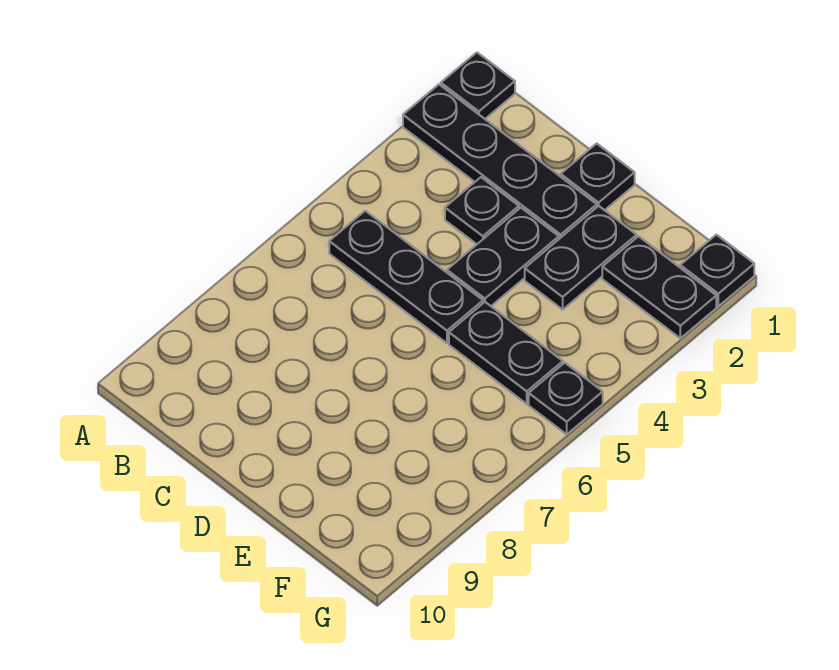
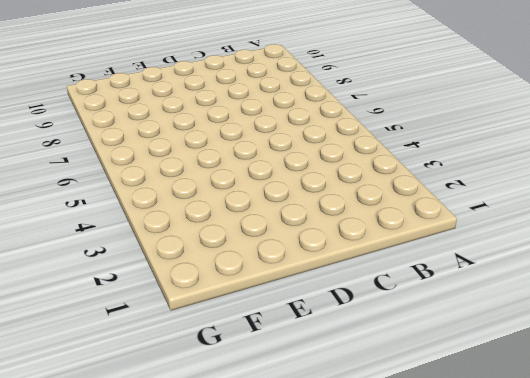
none -> black 1x1 plate [441,53,515,119]
none -> black 1x4 plate [403,84,597,239]

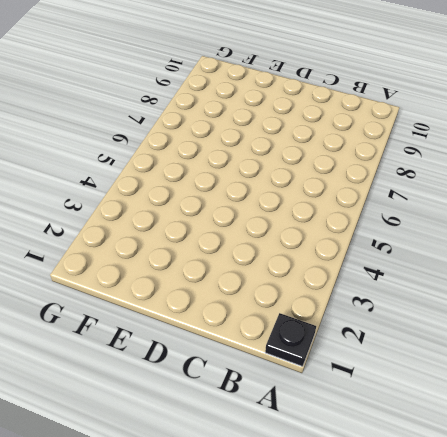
none -> black 1x4 plate [403,84,597,239]
none -> black 1x3 plate [329,211,483,343]

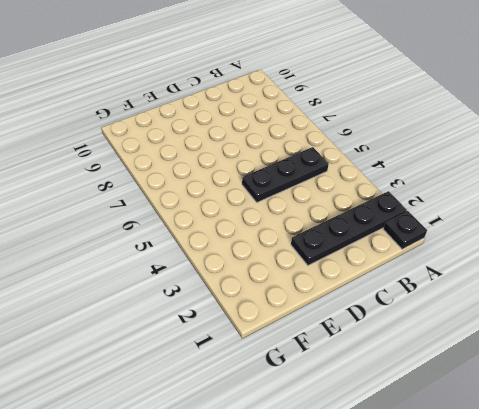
none -> black 1x1 plate [445,177,519,244]
none -> black 1x1 plate [561,143,635,210]

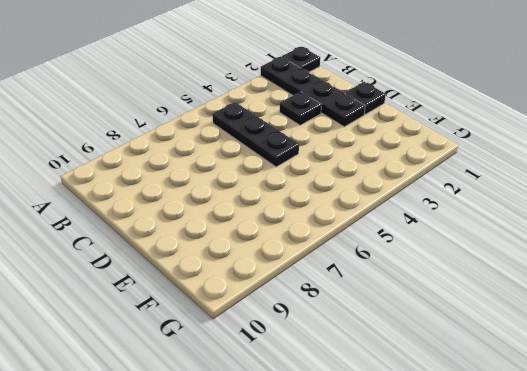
none -> black 1x2 plate [447,208,559,306]
none -> black 1x2 plate [525,206,637,309]

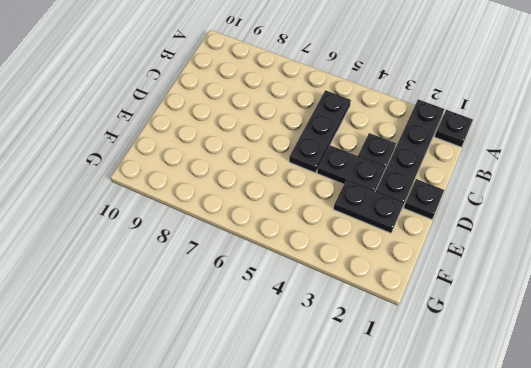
none -> black 1x2 plate [449,302,563,404]
none -> black 1x2 plate [602,236,716,338]

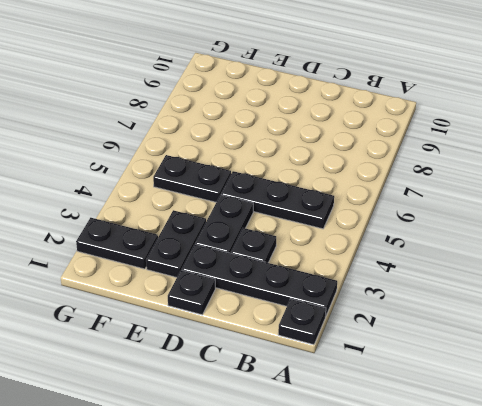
none -> black 1x1 plate [680,235,754,306]
none -> black 1x1 plate [529,363,603,434]

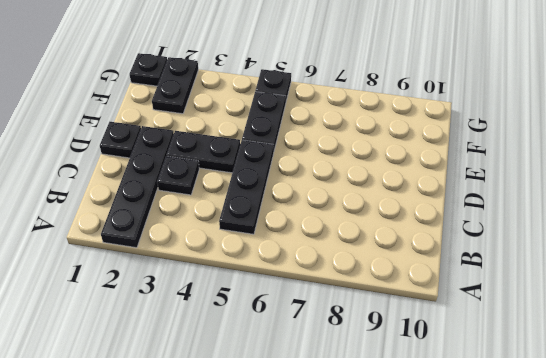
none -> black 1x1 plate [441,53,515,119]
none -> black 1x2 plate [525,206,637,309]

